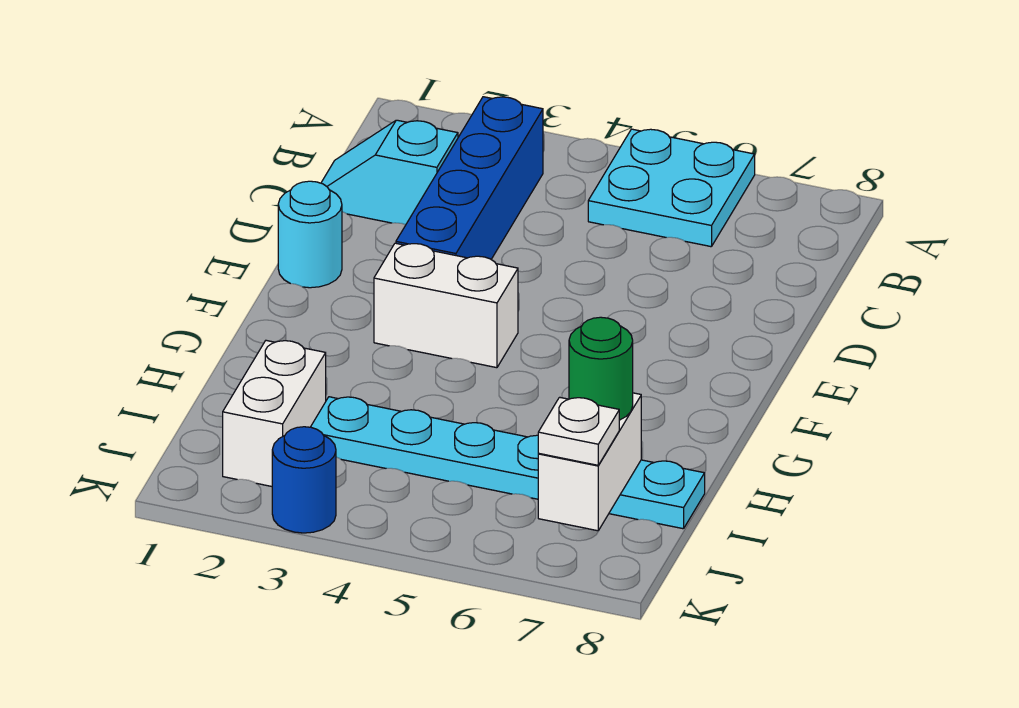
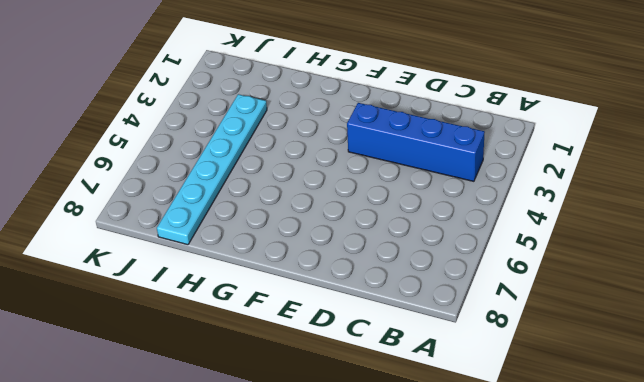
none -> cyan 2x2 plate [588,129,755,247]
none -> cyan 1x2 slope [321,120,458,225]

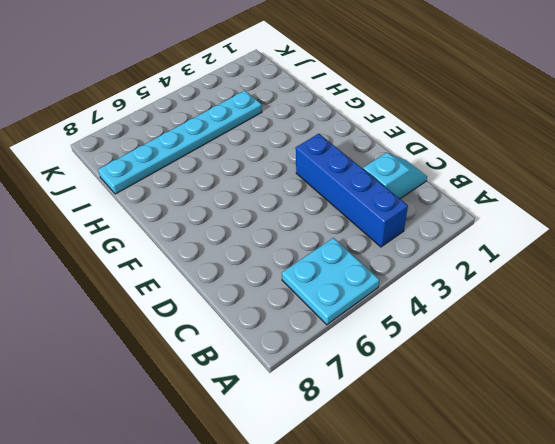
none -> cyan 1x1 round brick [278,181,342,288]
none -> white 1x2 brick [374,243,518,368]

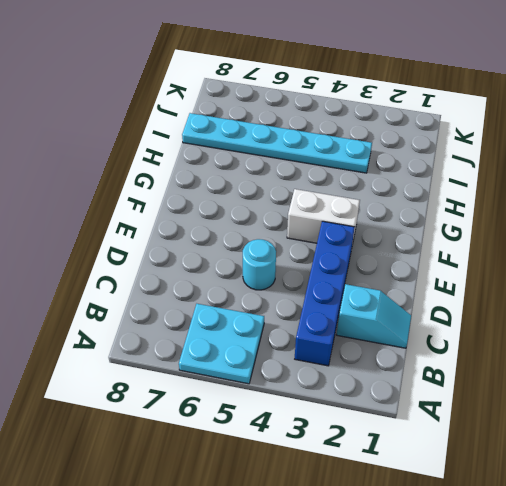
cyan 1x1 round brick [243,239,276,290] -> cyan 1x1 round brick moved to [278,181,342,288]
none -> white 1x2 brick [223,340,326,486]
none -> blue 1x1 round brick [272,427,336,533]

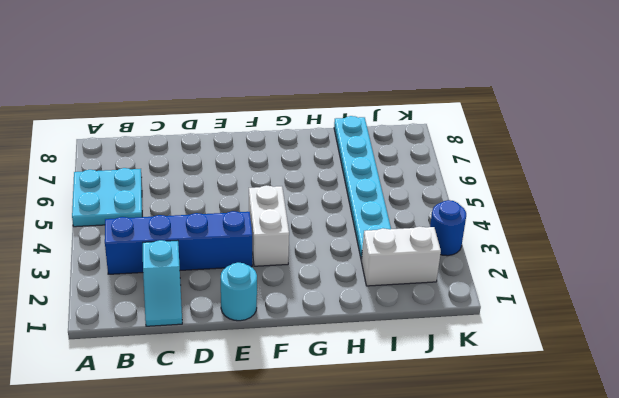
none -> white 1x2 brick [538,393,641,531]
none -> green 1x1 round brick [569,317,633,420]

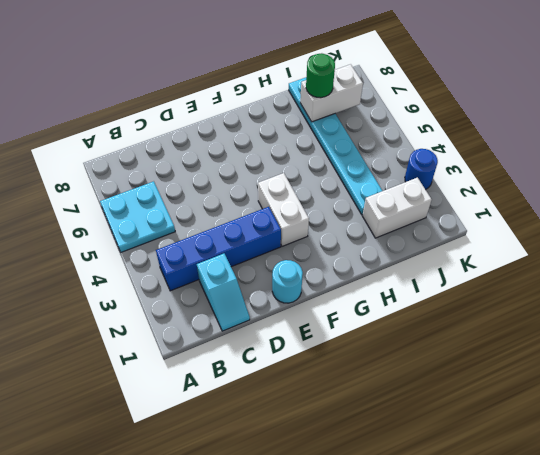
none -> white 1x1 plate [538,397,619,465]

